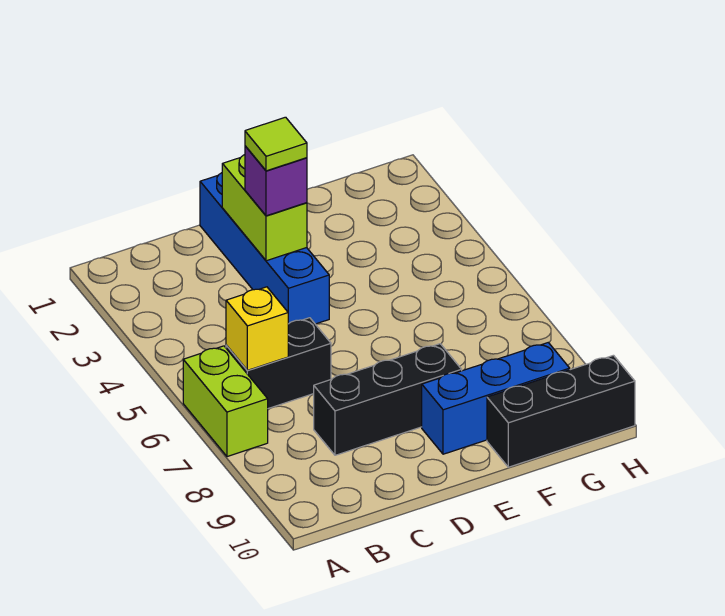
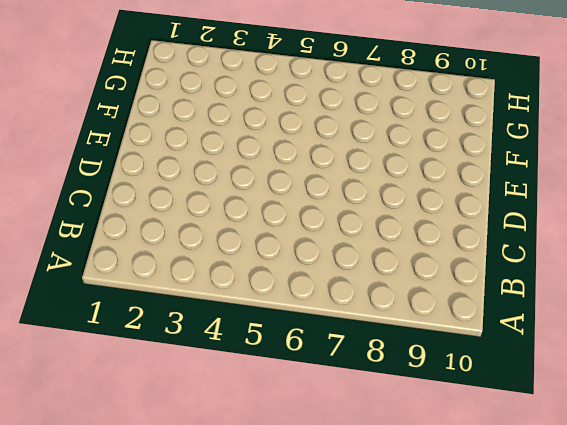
none -> lime 1x2 brick [183,346,268,457]
none -> black 1x2 brick [226,318,331,408]

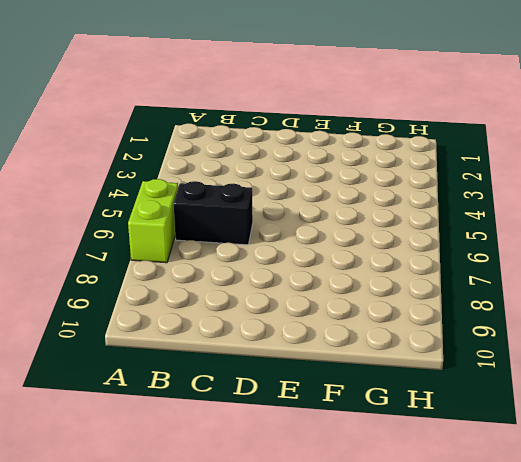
none -> black 1x3 brick [314,344,462,455]
none -> blue 1x4 brick [200,173,329,324]

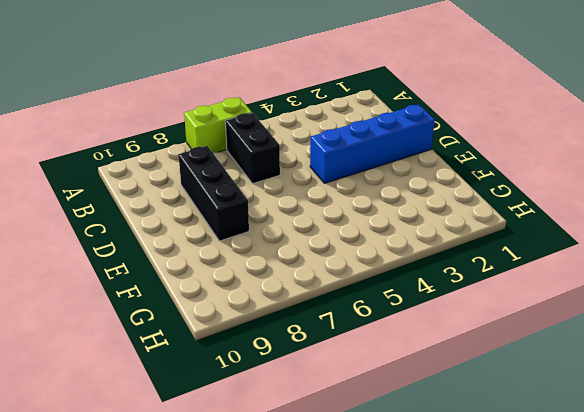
none -> blue 1x3 brick [422,343,570,454]
none -> black 1x3 brick [487,355,635,467]

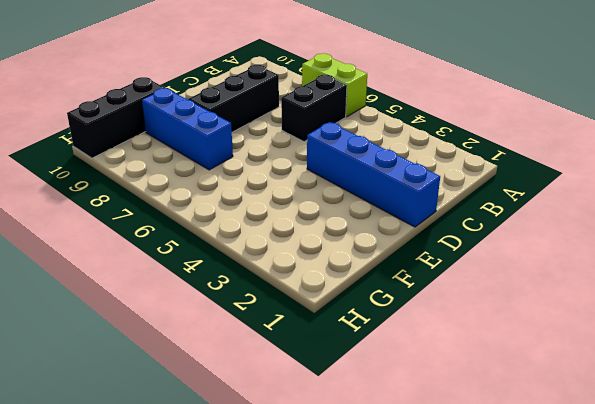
blue 1x3 brick [142,88,233,170] -> blue 1x3 brick turned to [422,343,570,454]
none -> yellow 1x1 brick [226,287,288,370]
none -> lime 1x2 brick [222,155,307,261]

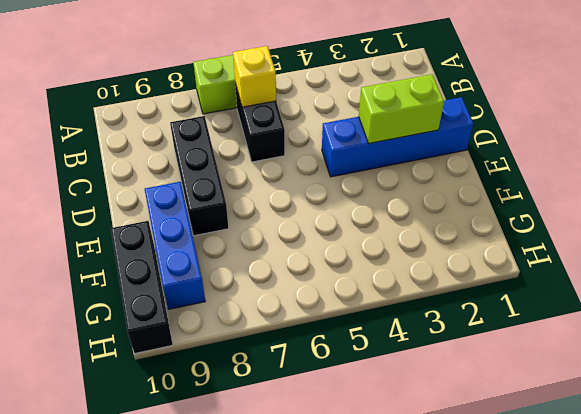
none -> purple 1x1 brick [245,146,307,216]
none -> lime 1x1 tile [245,117,307,171]

